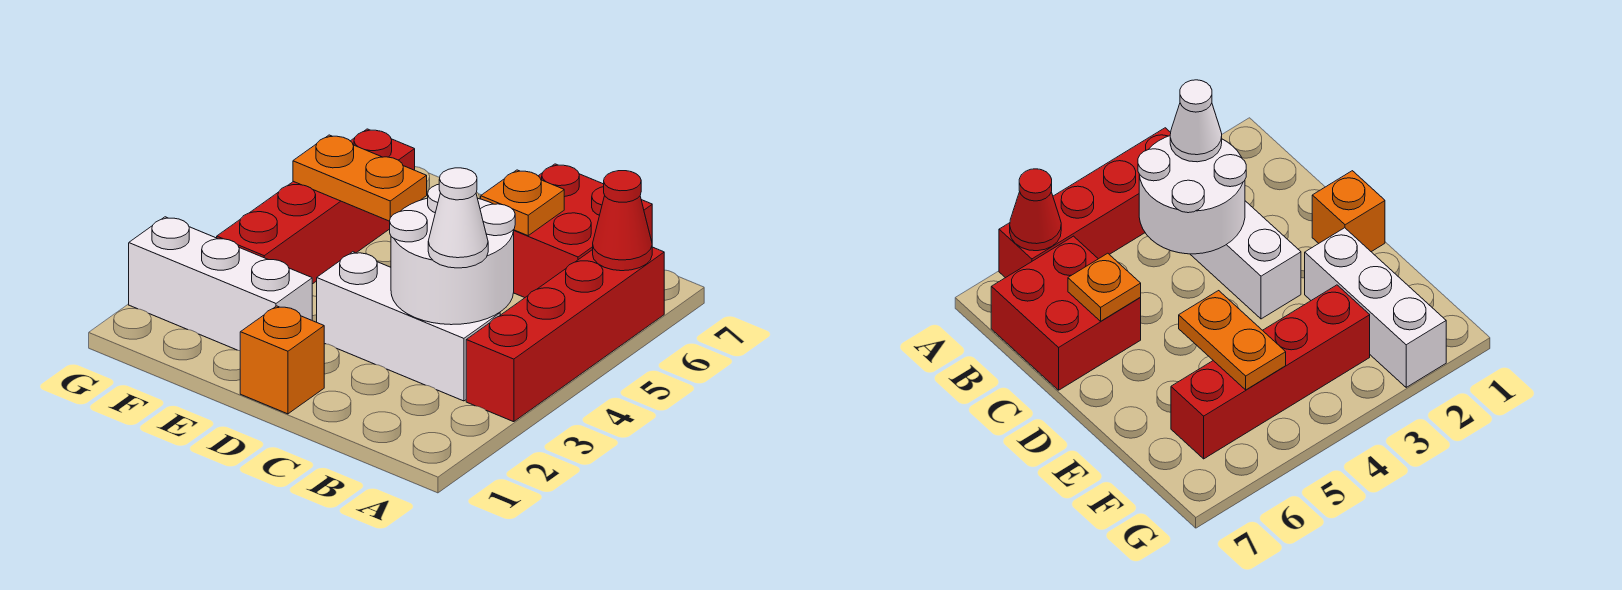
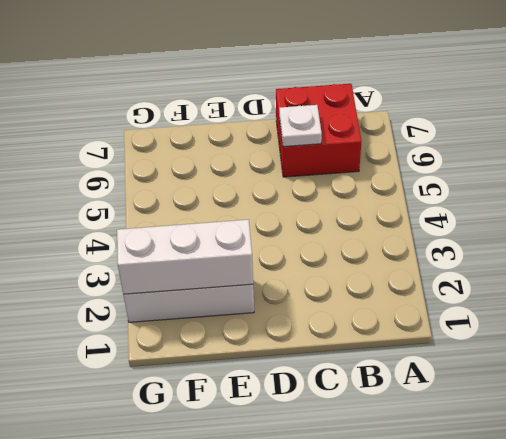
white 1x1 plate [279,105,322,147] -> orange 1x1 plate [481,170,564,236]
white 1x3 brick [117,220,253,294] -> white 1x3 brick moved to [317,252,500,401]
none -> red 1x4 brick [466,247,664,422]
none -> orange 1x1 brick [240,306,324,414]

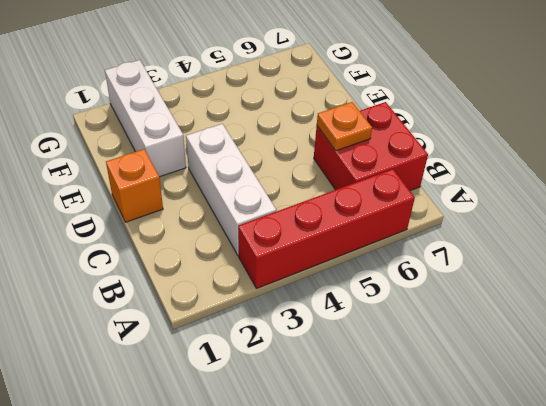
none -> red 1x4 brick [217,129,415,284]
none -> red 1x1 cone [593,171,652,271]

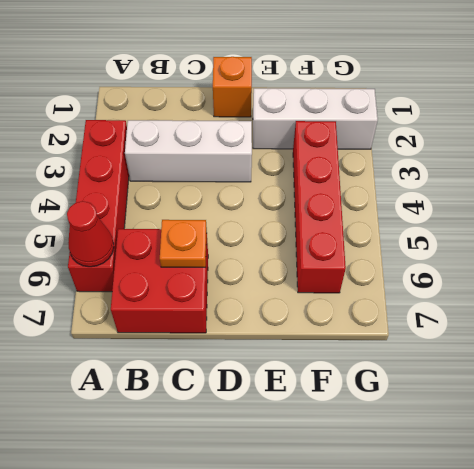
none -> white 2x2 round brick [390,184,515,325]
none -> orange 1x2 plate [293,135,427,221]

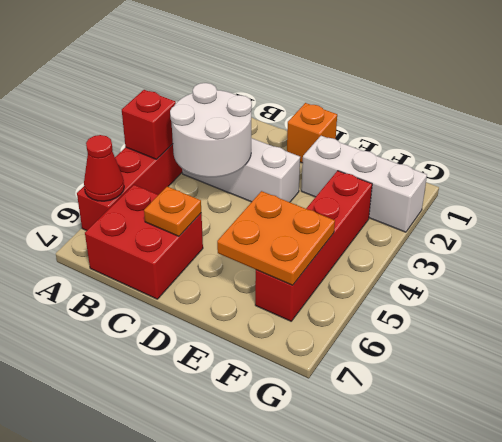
red 1x1 brick [122,90,176,159] -> none
orange 2x2 plate [217,191,335,285] -> orange 1x2 plate [293,135,427,221]
none -> white 1x1 cone [428,168,488,268]

